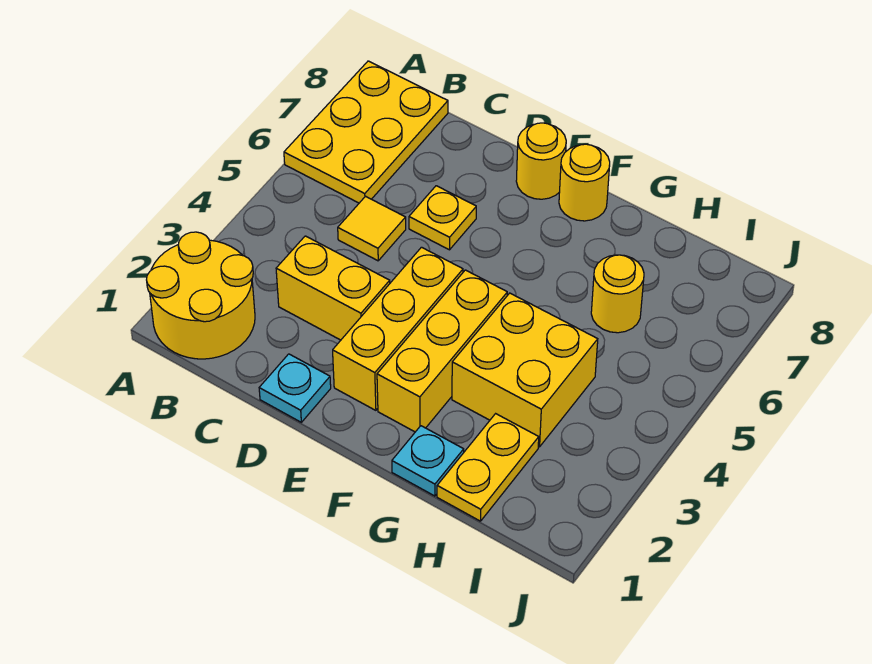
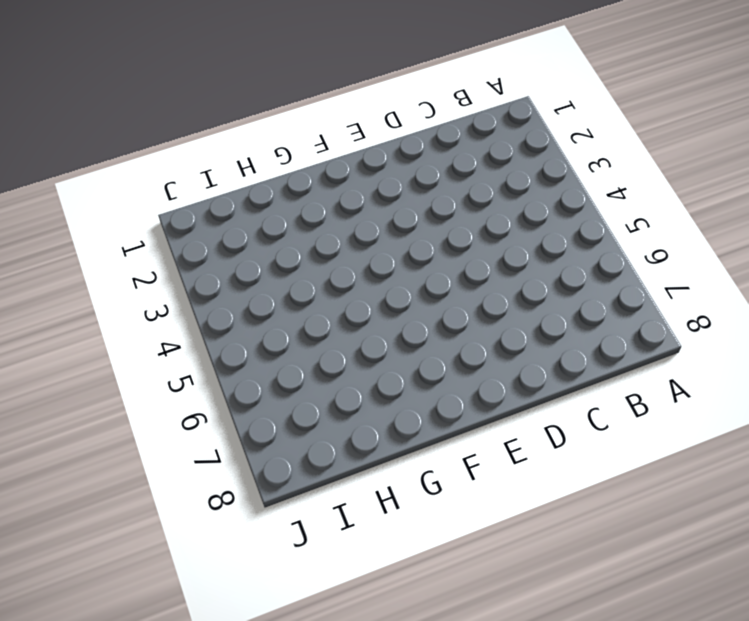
none -> yellow 2x2 round brick [147,232,255,359]
none -> yellow 2x3 plate [284,61,448,203]
none -> yellow 1x2 brick [276,236,390,340]

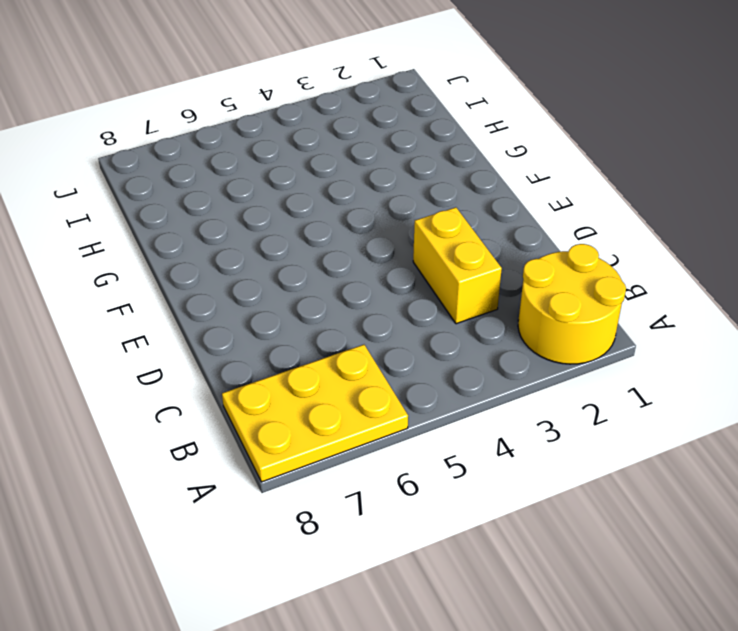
none -> yellow 1x1 tile [338,196,406,261]
none -> cyan 1x1 plate [259,354,331,422]
none -> yellow 1x1 plate [409,186,476,250]

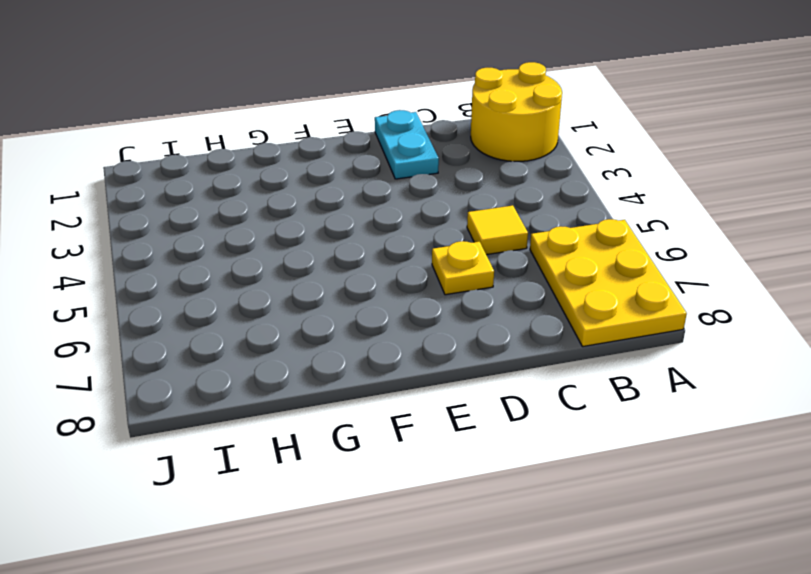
cyan 1x2 plate [375,110,439,179] -> cyan 1x1 plate [259,354,331,422]
none -> yellow 1x2 brick [276,236,390,340]
none -> yellow 1x3 brick [333,247,463,410]
none -> yellow 1x1 round brick [516,123,566,199]

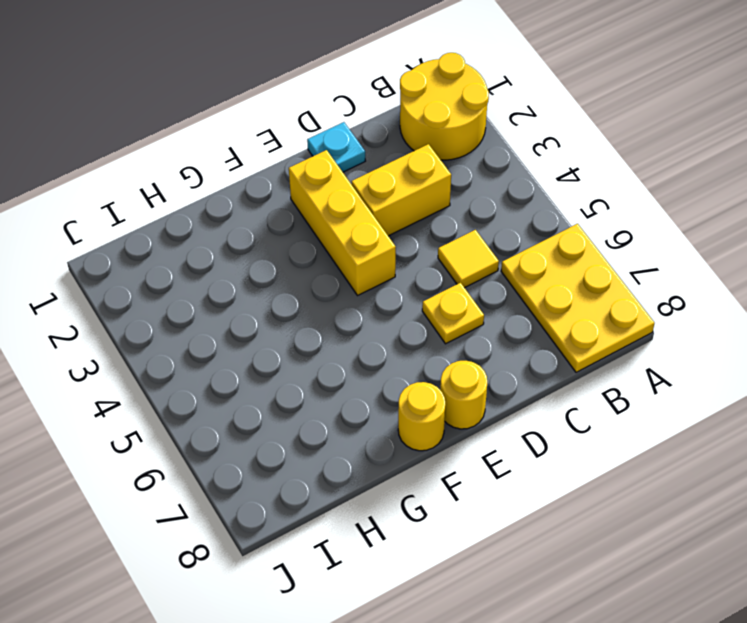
none -> yellow 1x3 brick [377,270,507,432]
none -> cyan 1x1 plate [392,426,464,496]
none -> yellow 2x2 brick [452,293,598,447]

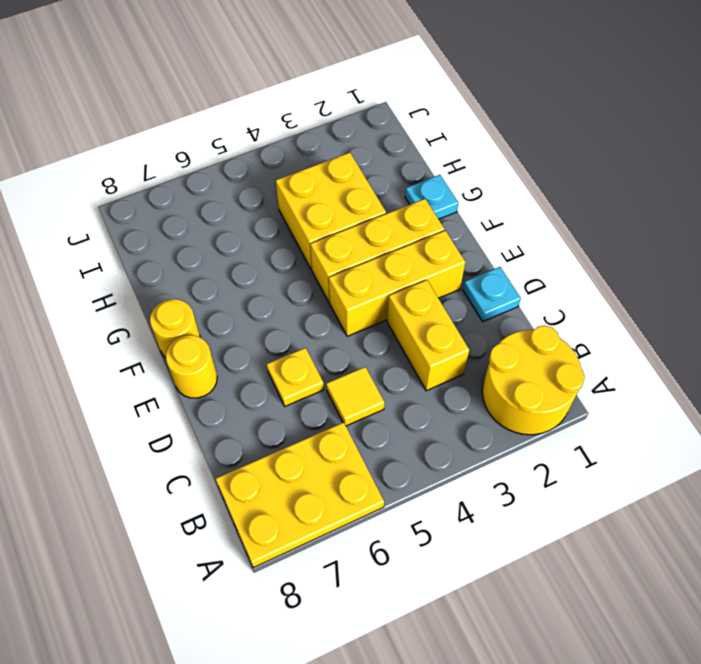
none -> yellow 1x2 plate [437,414,539,521]
none -> yellow 1x1 round brick [591,255,644,333]

